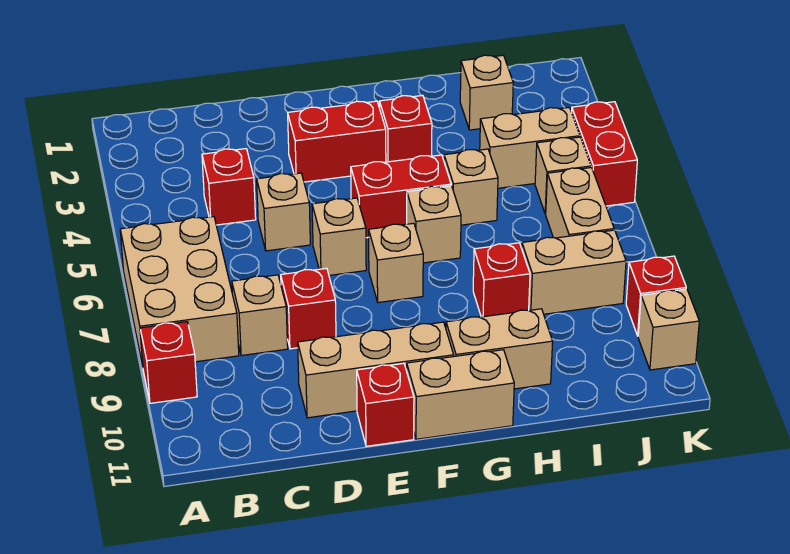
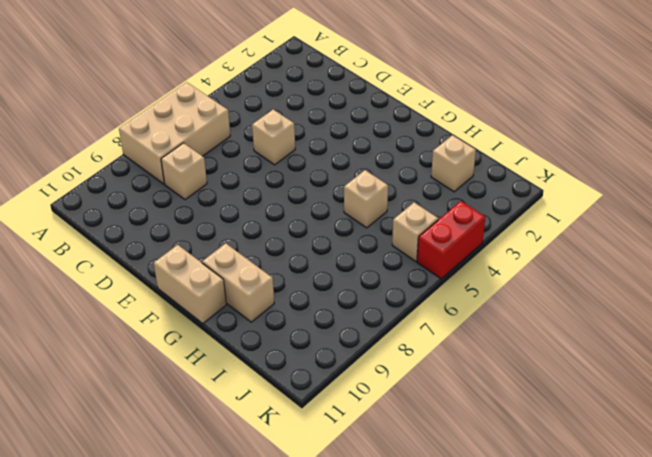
none -> red 1x1 brick [140,322,197,403]
none -> red 1x1 brick [202,149,256,225]
none -> red 1x1 brick [281,268,336,349]

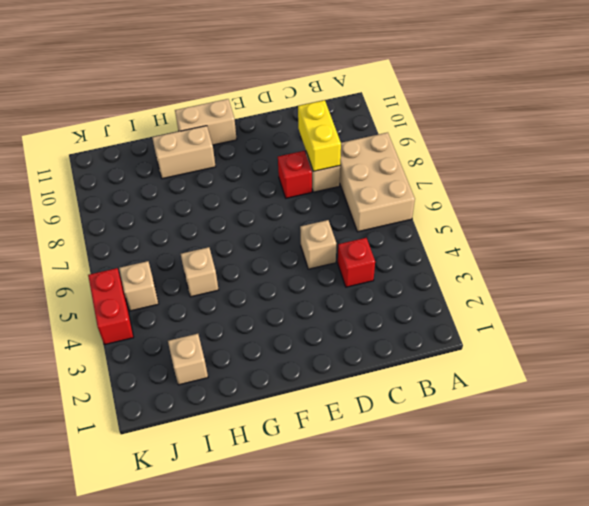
yellow 1x2 brick [298,100,341,171] -> none
none -> red 1x1 brick [140,322,197,403]
none -> tan 1x3 brick [298,322,454,418]
none -> red 1x2 brick [288,101,386,182]

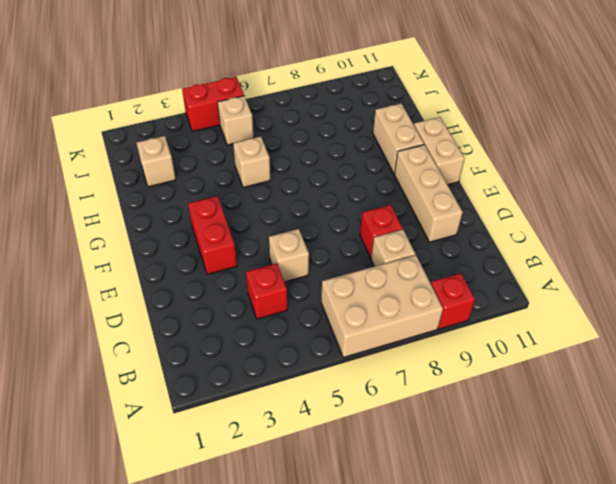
none -> tan 1x1 brick [312,198,366,275]
none -> red 1x1 brick [357,363,414,446]
none -> red 1x2 brick [351,155,451,238]

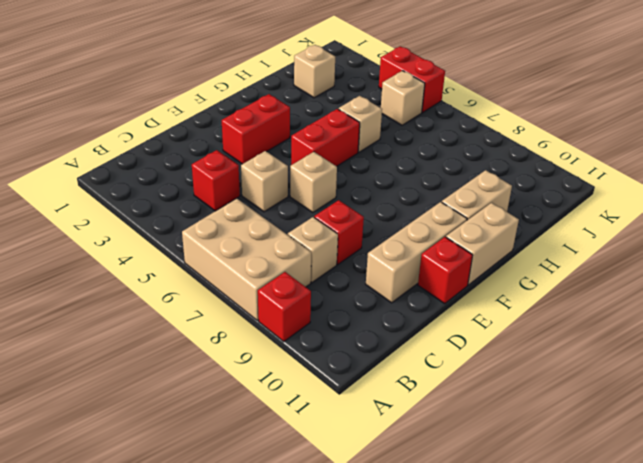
none -> tan 1x1 brick [369,223,423,303]
none -> red 1x1 brick [380,95,432,162]
none -> tan 1x1 brick [407,186,461,263]

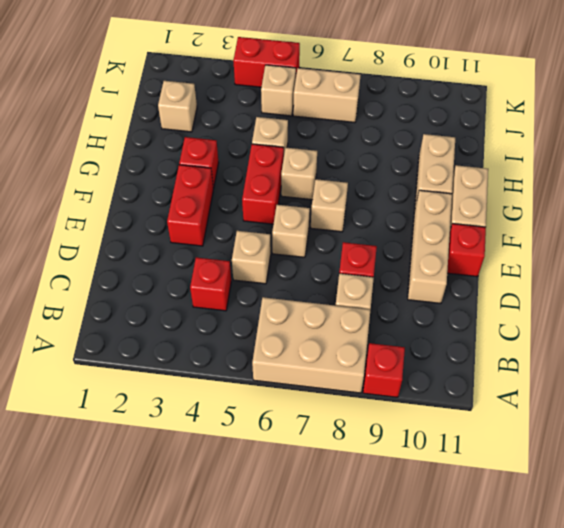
none -> red 1x1 brick [473,243,530,317]
none -> tan 1x2 brick [480,108,580,188]
none -> tan 1x2 brick [522,230,626,314]

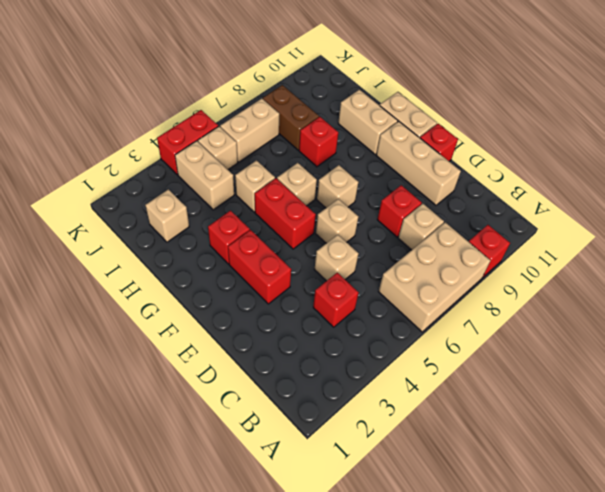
brown 1x2 brick [263,85,319,150] -> tan 1x2 brick [522,230,626,314]
none -> red 1x1 brick [626,256,686,336]
none -> tan 1x1 brick [638,289,699,370]

